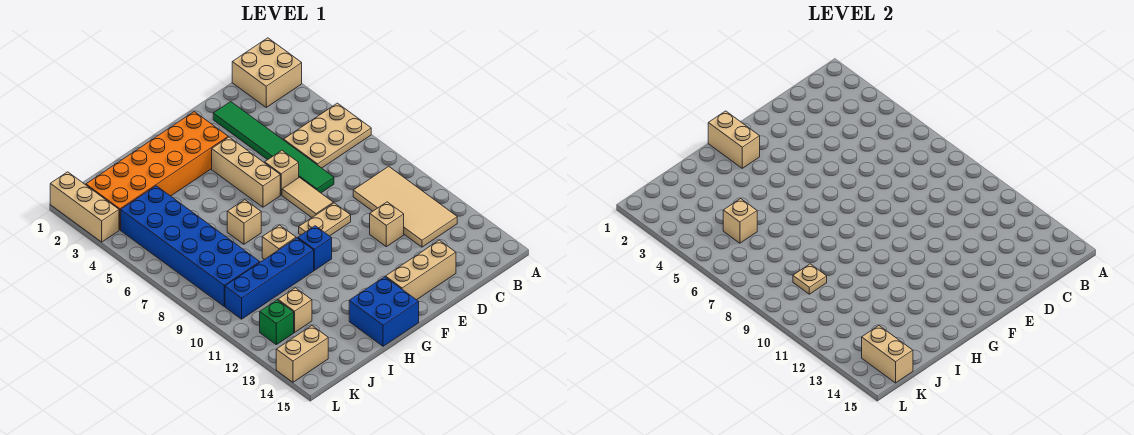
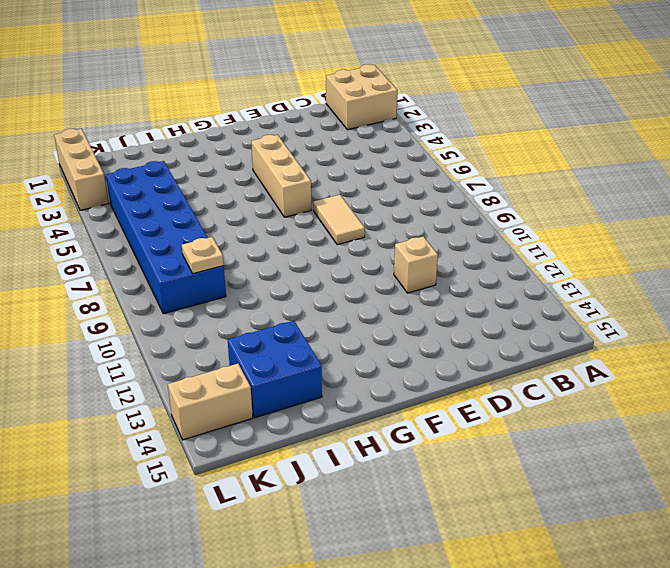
blue 2x2 brick [227,321,322,418] -> blue 2x2 brick moved to [349,277,419,346]
none -> tan 2x3 plate [284,103,371,168]
none -> tan 2x4 tile [353,166,457,247]
none -> green 1x6 tile [213,102,334,193]

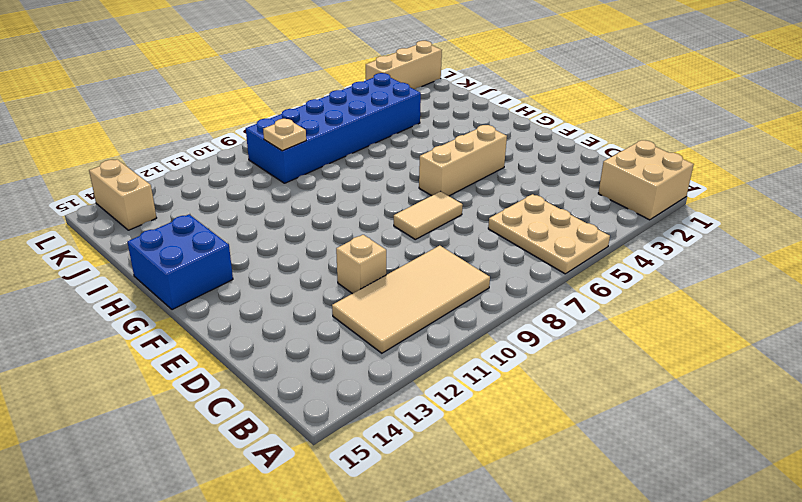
none -> green 1x6 tile [213,102,334,193]
none -> tan 1x3 brick [386,240,456,300]
none -> tan 1x1 brick [265,151,299,195]

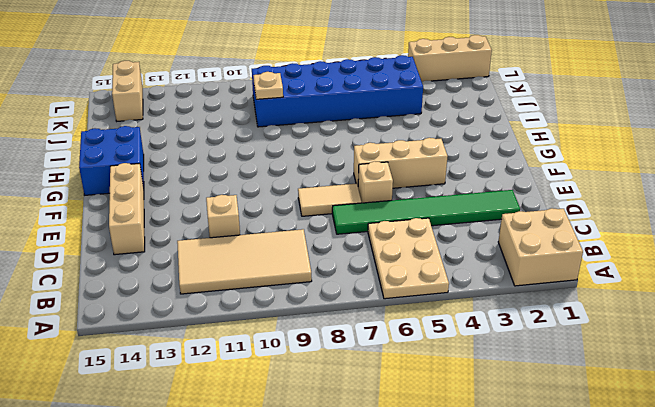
none -> tan 1x2 plate [299,203,351,236]
none -> orange 2x6 brick [86,112,228,230]
none -> blue 1x1 brick [298,226,332,270]

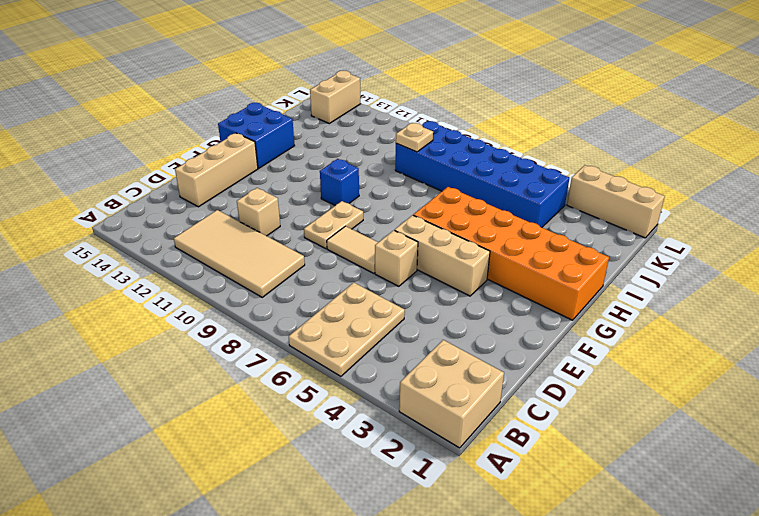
orange 2x6 brick [413,187,609,320] -> orange 2x6 brick turned to [86,112,228,230]
none -> green 1x6 tile [213,102,334,193]
none -> tan 1x1 brick [227,200,261,244]
none -> tan 1x1 brick [262,225,296,260]

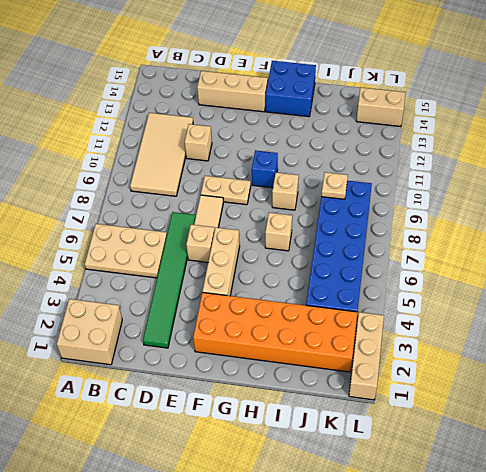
none -> blue 1x4 brick [225,238,314,319]
none -> tan 1x1 brick [278,288,312,332]
none -> green 1x1 brick [260,300,294,345]

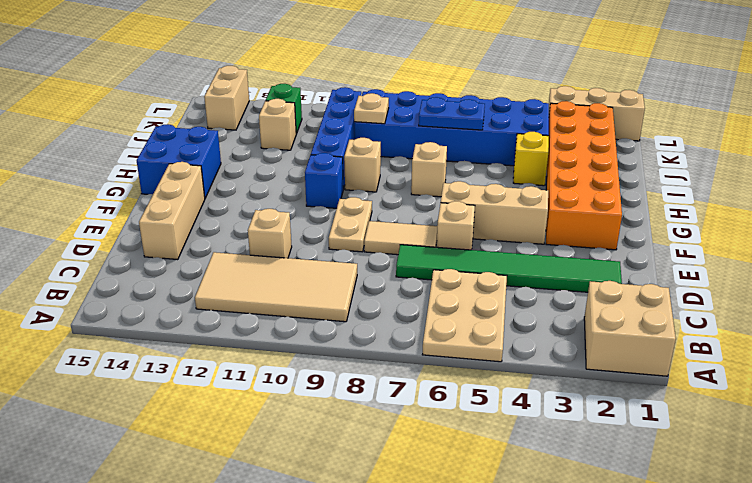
yellow 1x1 brick [513,132,549,186] -> none
blue 1x2 plate [419,97,485,130] -> none
none -> tan 1x2 brick [708,111,760,168]
none -> tan 1x1 brick [723,199,757,243]
none -> tan 1x2 brick [862,326,913,383]

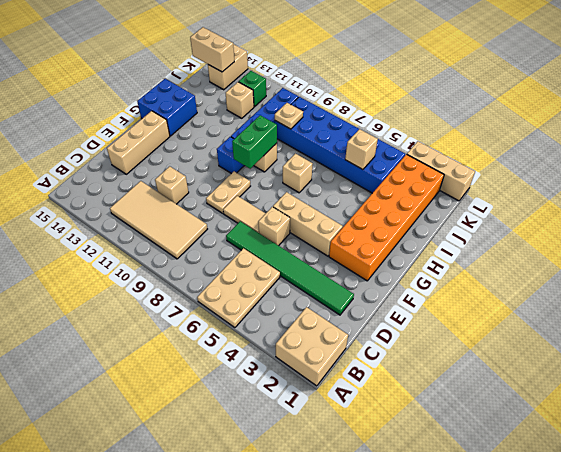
green 1x2 brick [232,115,277,169] -> none
none -> tan 1x2 brick [708,111,760,168]

